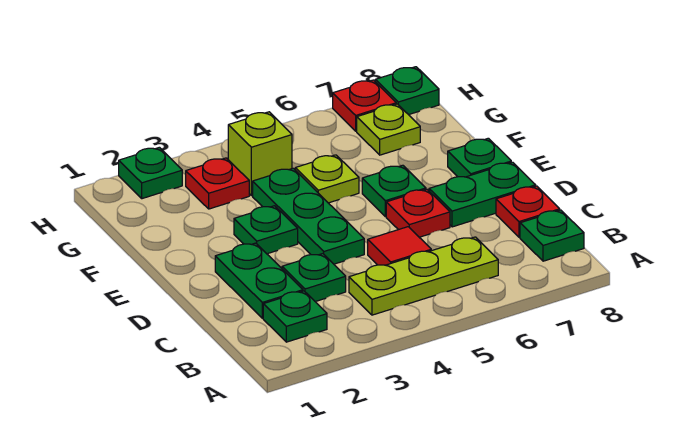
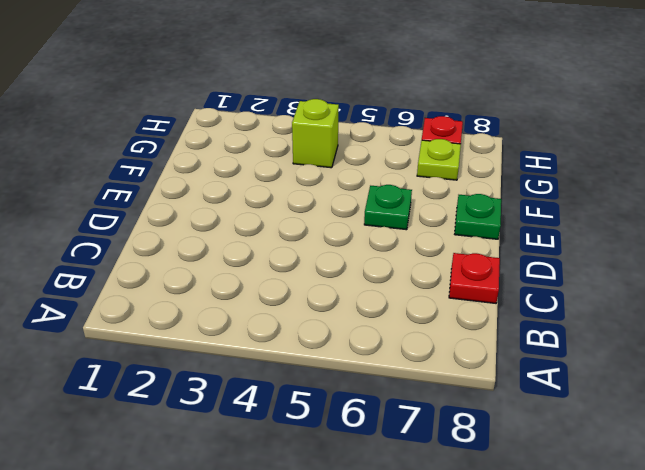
none -> green 1x1 plate [263,291,327,342]
none -> lime 1x3 plate [349,237,498,315]
none -> green 1x1 plate [520,210,584,261]

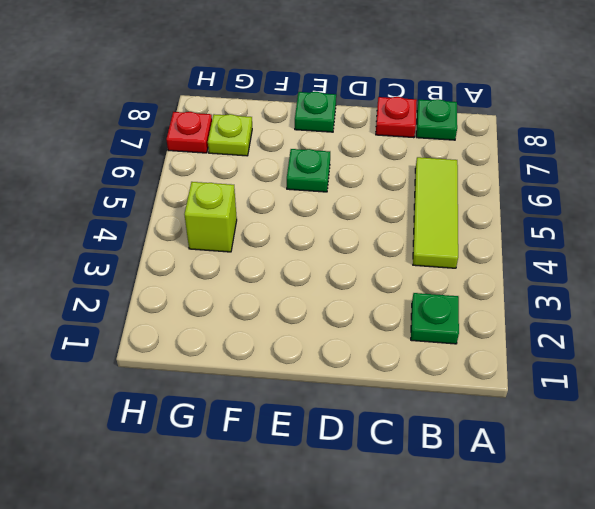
lime 1x3 tile [413,157,458,268] -> lime 1x3 plate [349,237,498,315]
none -> green 1x2 plate [215,243,303,318]
none -> green 1x1 plate [282,254,346,302]
none -> red 1x1 tile [368,227,431,265]

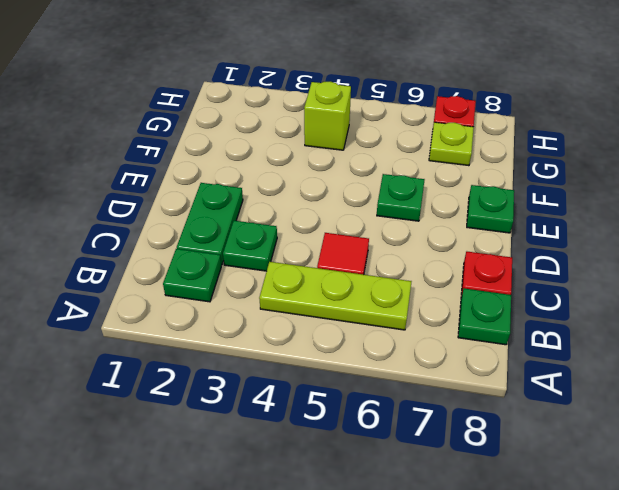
none -> green 1x3 plate [253,168,364,264]
none -> red 1x1 plate [386,189,450,237]
none -> green 1x2 plate [429,162,536,227]

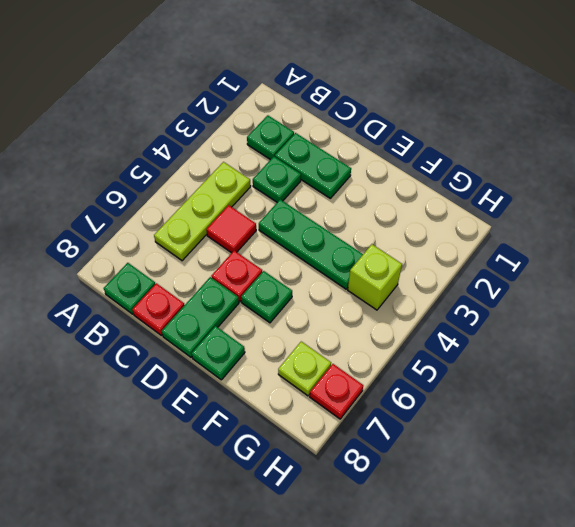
none -> green 1x1 plate [234,206,298,254]
none -> lime 1x1 plate [295,155,359,203]
none -> red 1x1 plate [186,158,249,209]

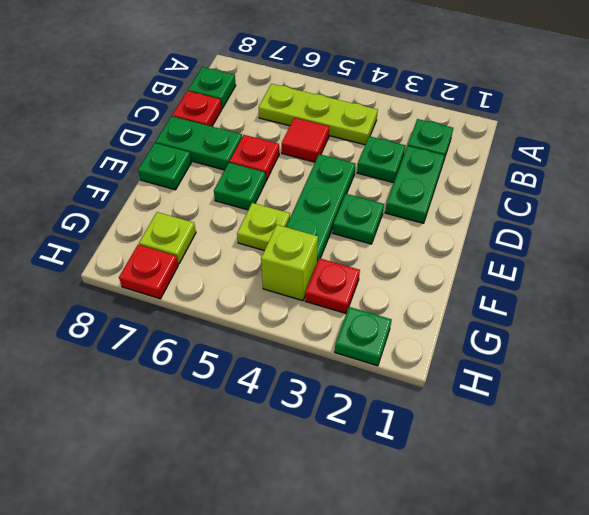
none -> green 1x1 plate [375,67,439,115]

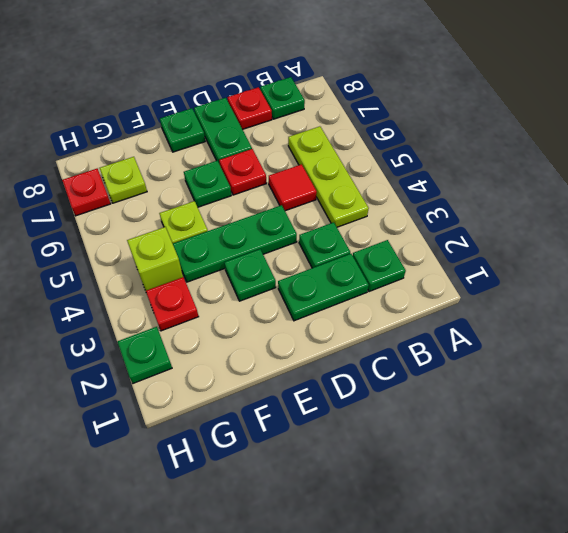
none -> green 1x1 plate [375,67,439,115]

